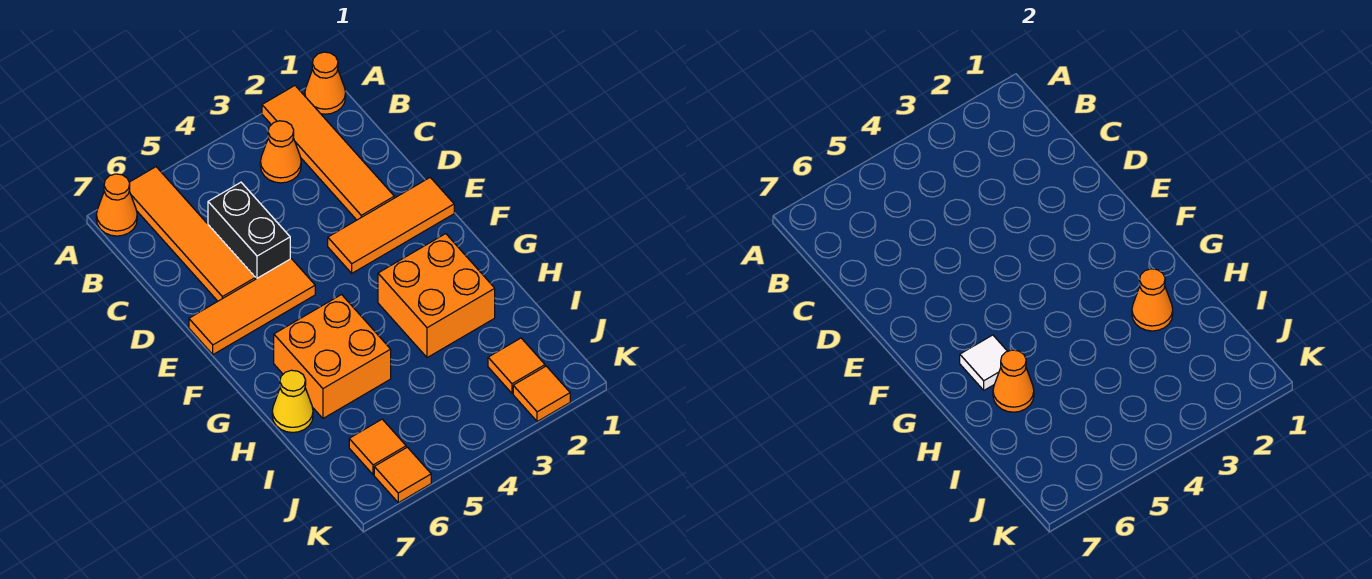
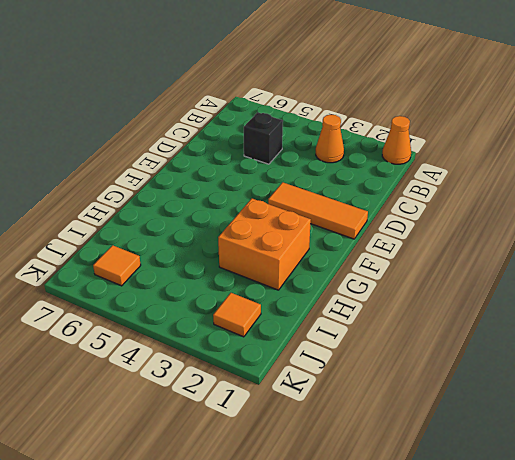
black 1x1 brick [244,112,283,164] -> black 1x2 brick [208,182,290,279]
none -> orange 1x4 tile [262,86,394,220]
none -> orange 1x4 tile [129,167,255,301]
none -> orange 1x1 cone [96,174,137,236]

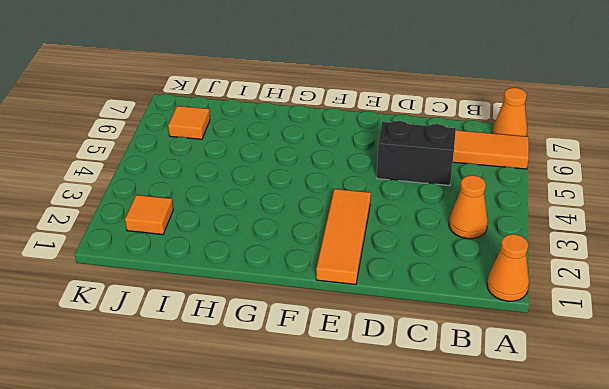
none -> orange 1x4 tile [262,86,394,220]
none -> orange 1x3 tile [189,259,315,355]
none -> orange 2x2 brick [378,234,495,358]

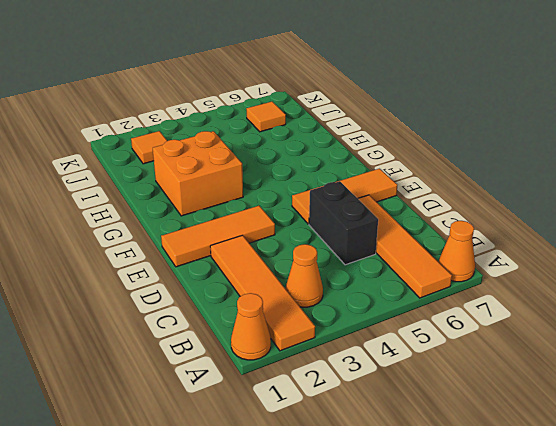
none -> orange 2x2 brick [274,295,391,418]
none -> yellow 1x1 cone [272,370,313,433]
none -> orange 1x1 tile [513,366,570,422]

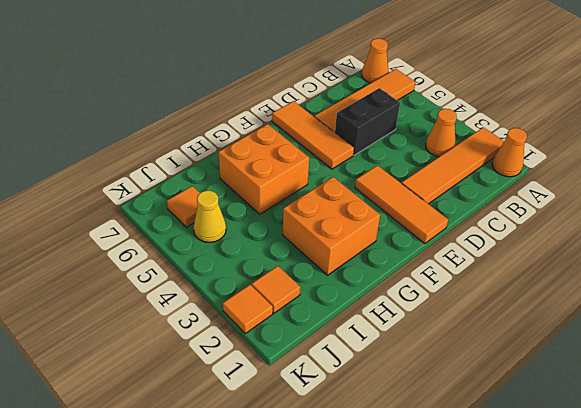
yellow 1x1 cone [193,191,226,242] -> yellow 1x1 cone moved to [272,370,313,433]
none -> orange 1x1 tile [374,447,431,503]
none -> white 1x1 tile [960,335,1007,390]
none -> orange 1x1 cone [1132,269,1173,331]

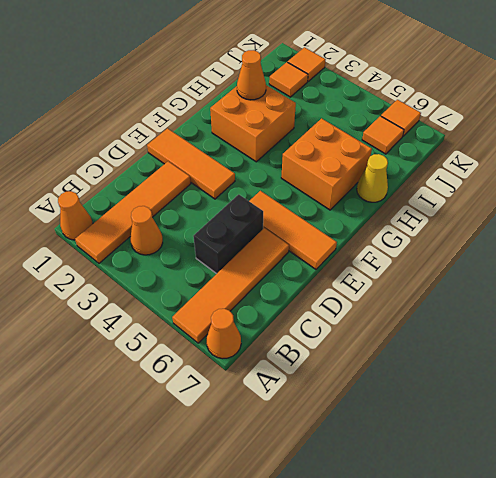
none -> white 1x1 tile [960,335,1007,390]
none -> orange 1x1 cone [993,350,1034,412]

